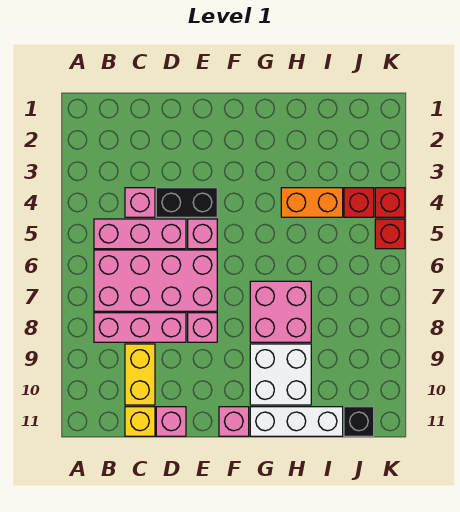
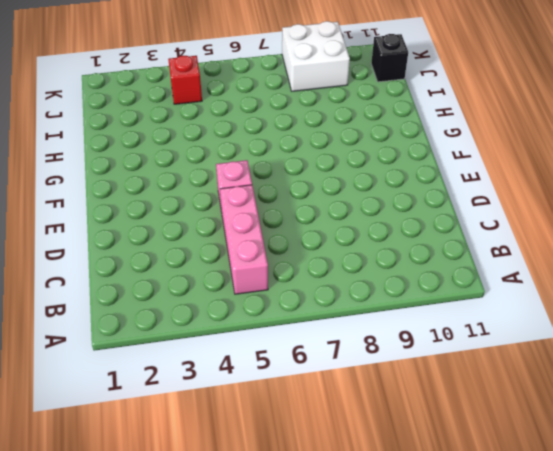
white 2x2 brick [282,21,350,91] -> white 2x2 brick moved to [250,344,311,405]
none -> pink 2x4 brick [94,250,217,311]
none -> pink 1x3 brick [94,313,186,342]
none -> pink 1x1 brick [125,188,155,217]

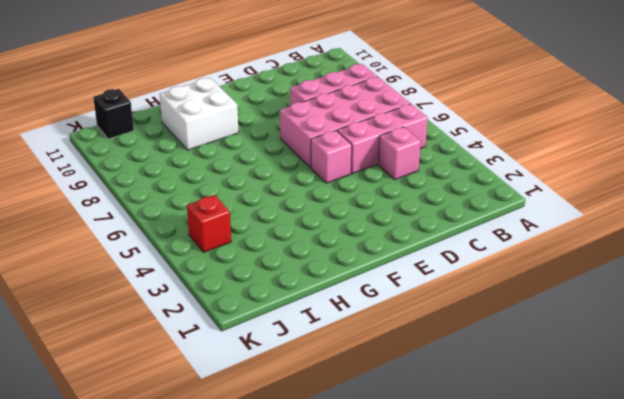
none -> yellow 1x2 brick [125,344,155,405]
none -> yellow 1x1 brick [125,407,155,436]
none -> black 1x2 brick [156,188,217,217]

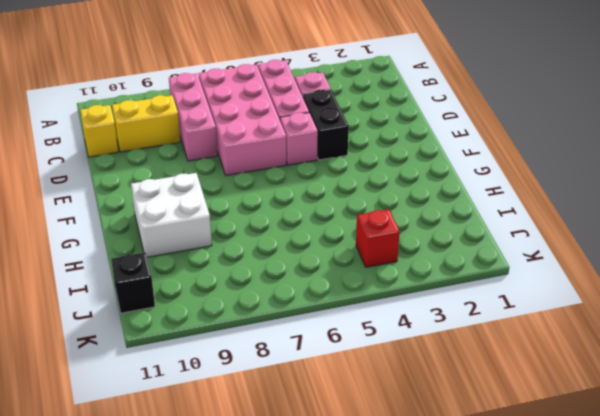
none -> pink 1x1 brick [156,407,186,436]
none -> pink 1x1 brick [188,313,217,342]
none -> pink 1x1 brick [219,407,249,436]

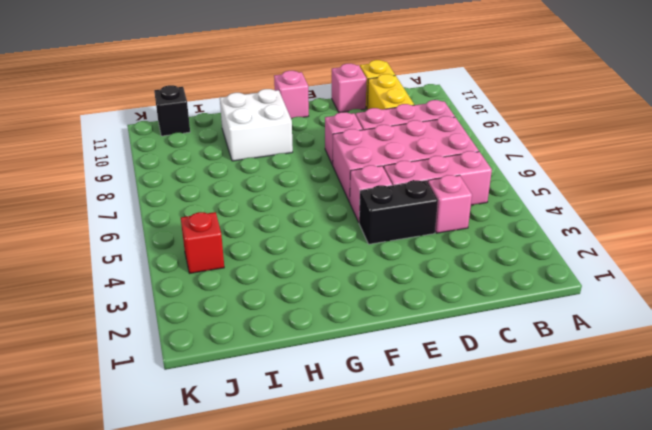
none -> pink 2x2 brick [250,281,311,342]
none -> white 1x3 brick [250,407,343,436]
none -> orange 1x2 brick [281,188,343,217]

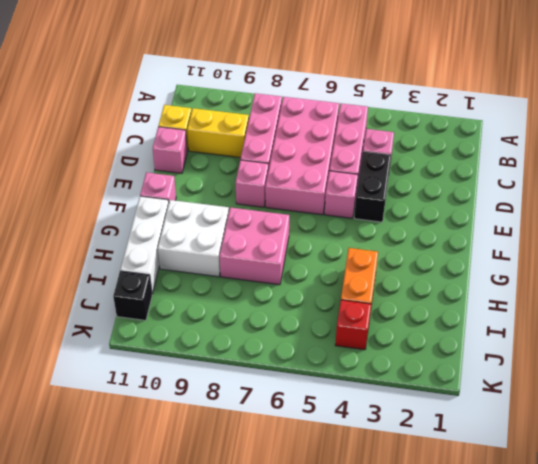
none -> red 1x1 brick [375,188,405,217]
none -> red 1x1 brick [375,219,405,249]

